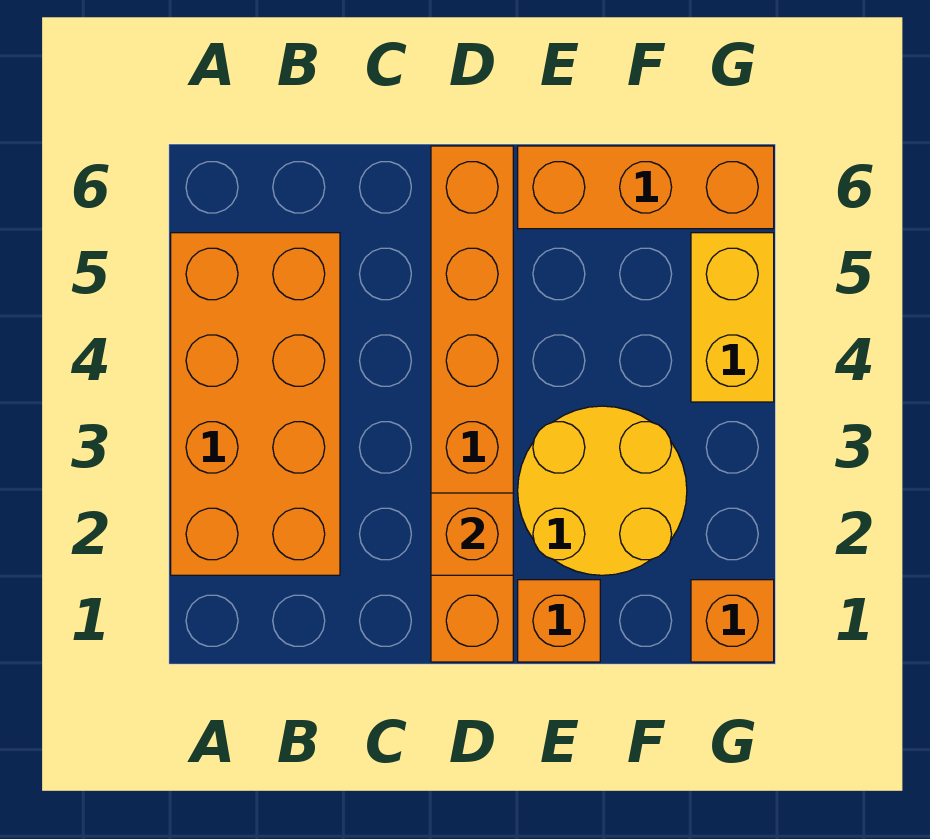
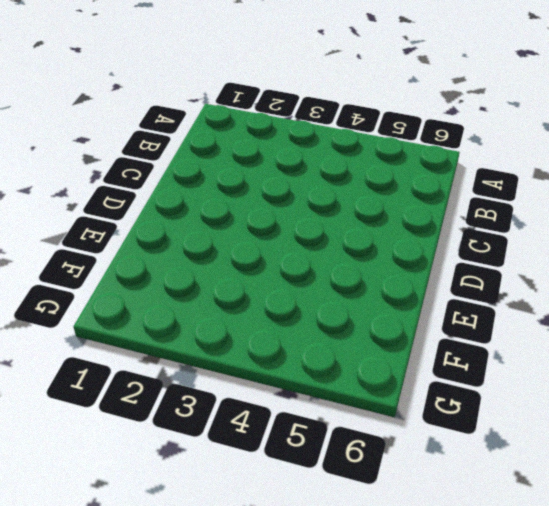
none -> orange 2x4 brick [171,233,340,575]
none -> orange 1x6 brick [431,146,513,662]

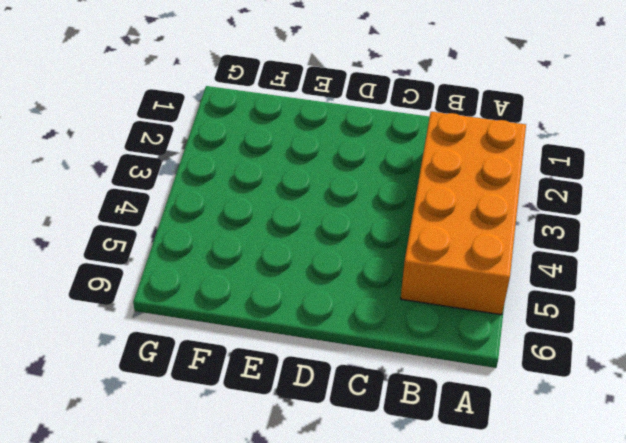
none -> orange 1x6 brick [431,146,513,662]
none -> orange 1x1 brick [518,580,600,662]

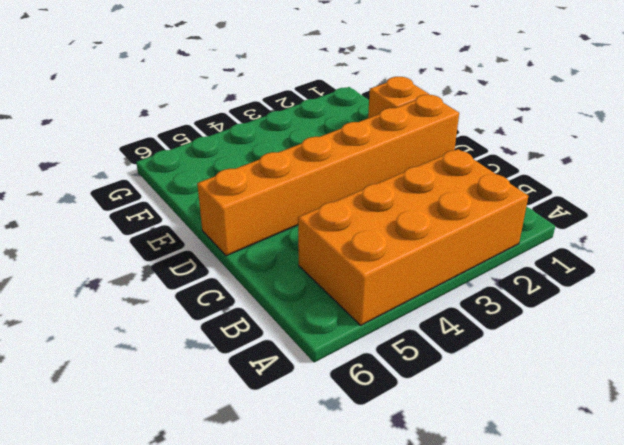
none -> yellow 2x2 round brick [518,406,687,575]
none -> orange 1x3 brick [518,146,774,229]

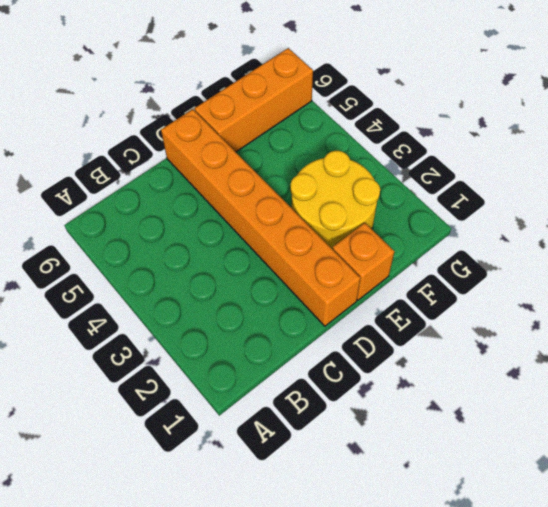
none -> orange 2x4 brick [171,233,340,575]
none -> orange 1x1 brick [691,580,774,662]

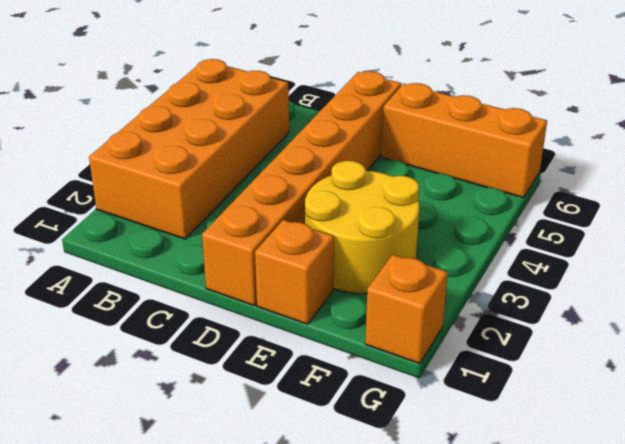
none -> yellow 1x2 brick [691,233,774,402]
none -> orange 1x1 brick [431,493,513,575]

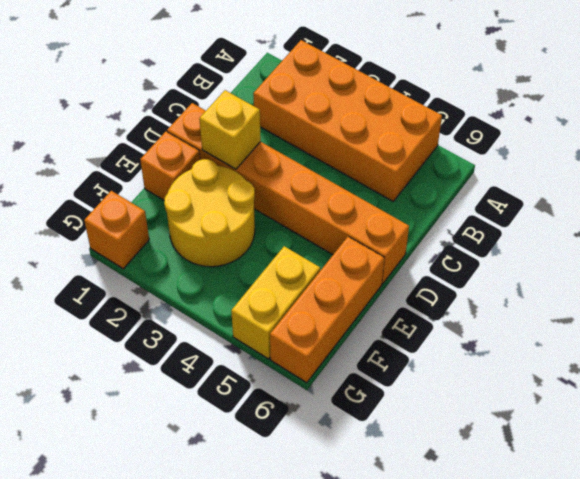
yellow 1x1 brick [199,90,261,169] -> orange 1x1 brick [431,493,513,575]
yellow 1x2 brick [231,246,320,359] -> yellow 1x2 brick turned to [691,233,774,402]

